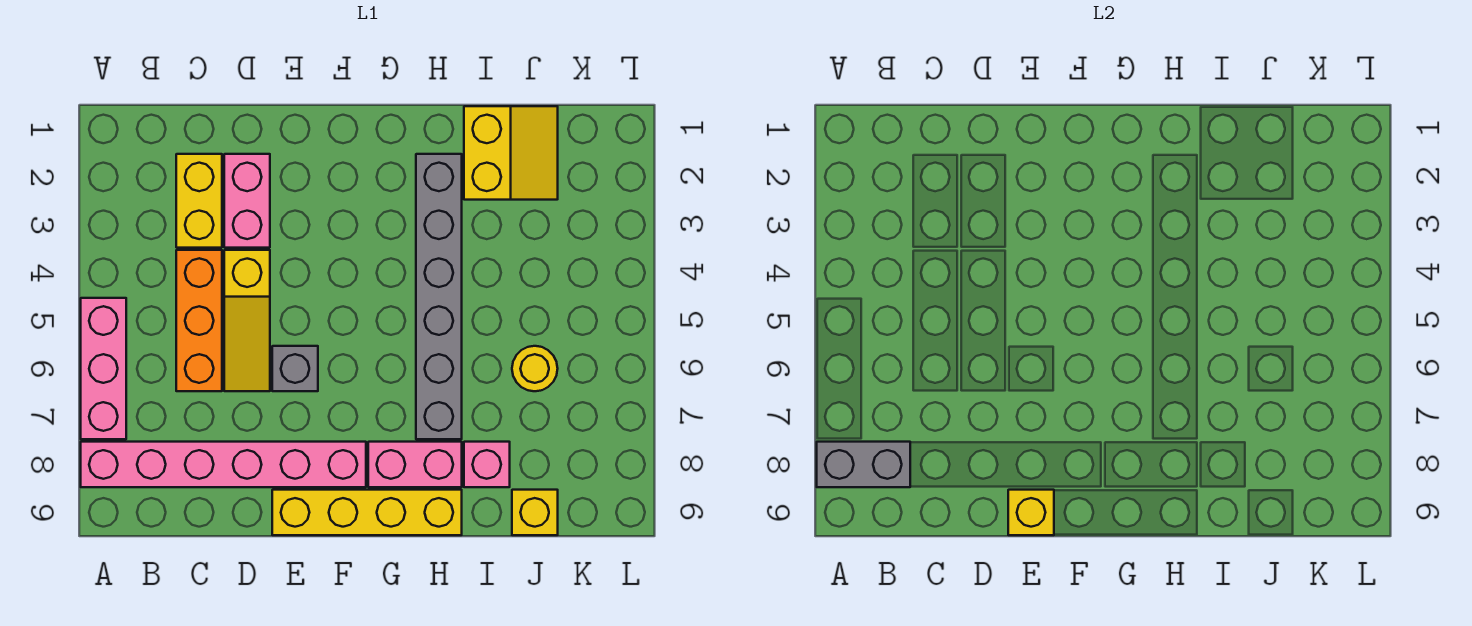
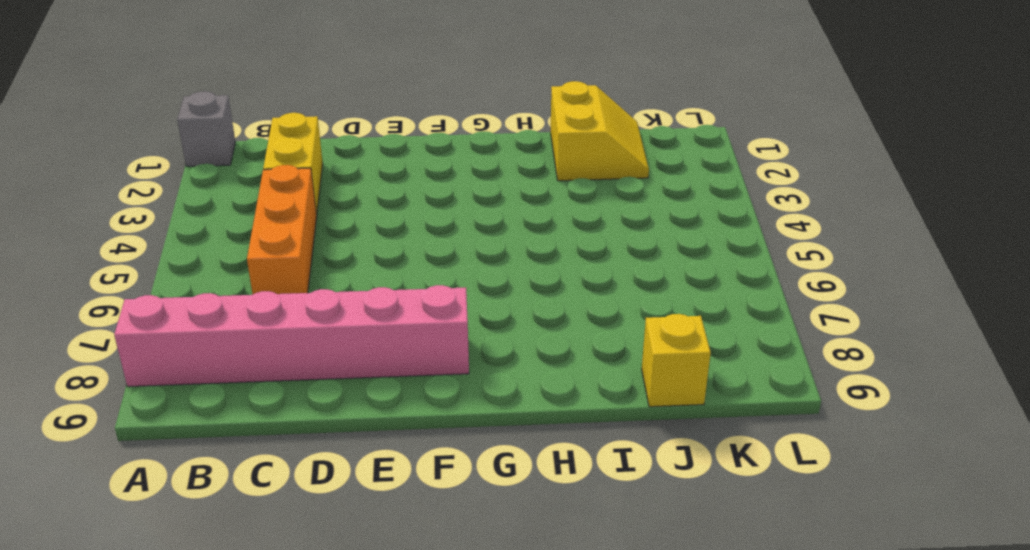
grey 1x1 brick [177,91,235,166] -> grey 1x1 brick moved to [272,346,318,391]
none -> pink 1x3 brick [81,298,126,439]
none -> pink 1x2 brick [224,154,270,248]
none -> yellow 1x3 slope [224,250,270,391]

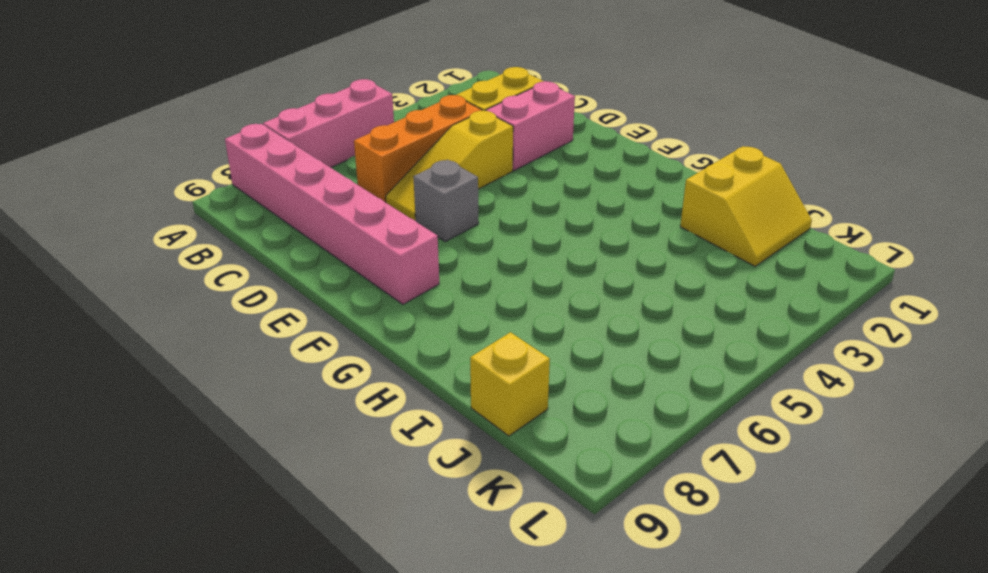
none -> yellow 1x4 brick [272,490,462,535]
none -> pink 1x2 brick [368,442,462,487]
none -> grey 1x6 brick [416,154,462,439]

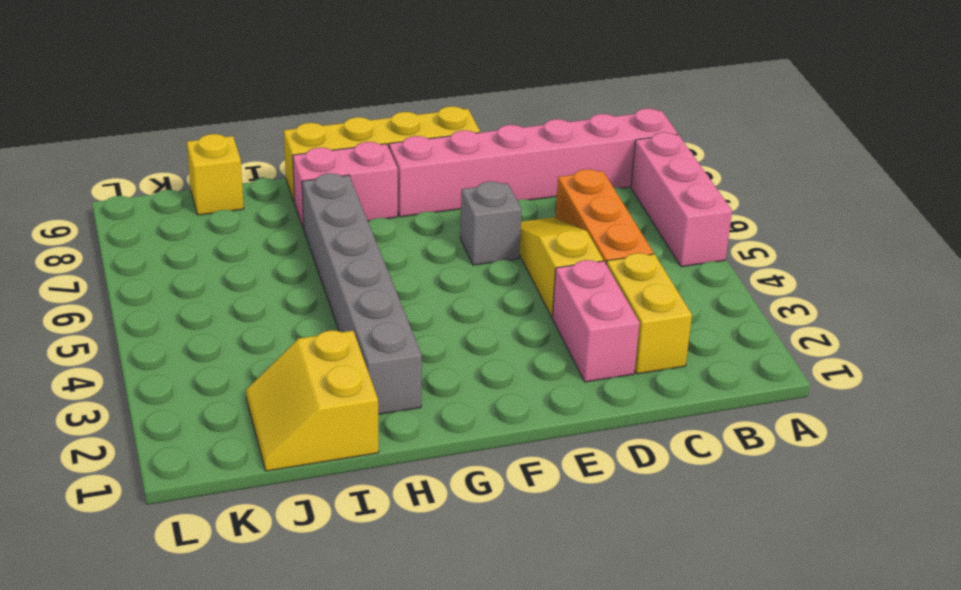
none -> pink 1x1 brick [464,442,510,487]
none -> yellow 1x1 round brick [512,346,558,391]
none -> grey 1x2 brick [817,442,910,487]

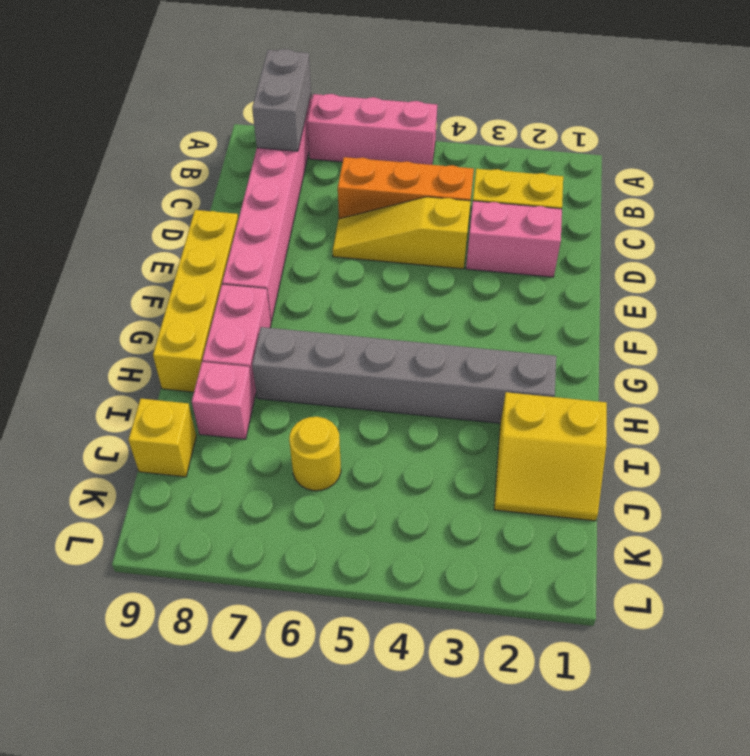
none -> grey 1x1 brick [272,346,318,391]
none -> yellow 1x1 brick [1008,490,1054,535]

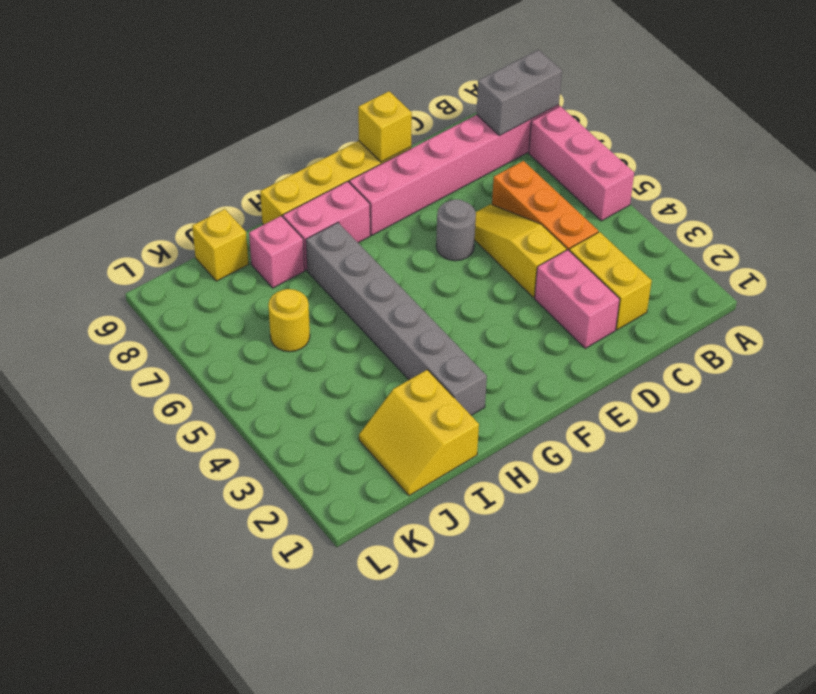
grey 1x1 round brick [436,199,476,261] -> grey 1x1 brick [272,346,318,391]

